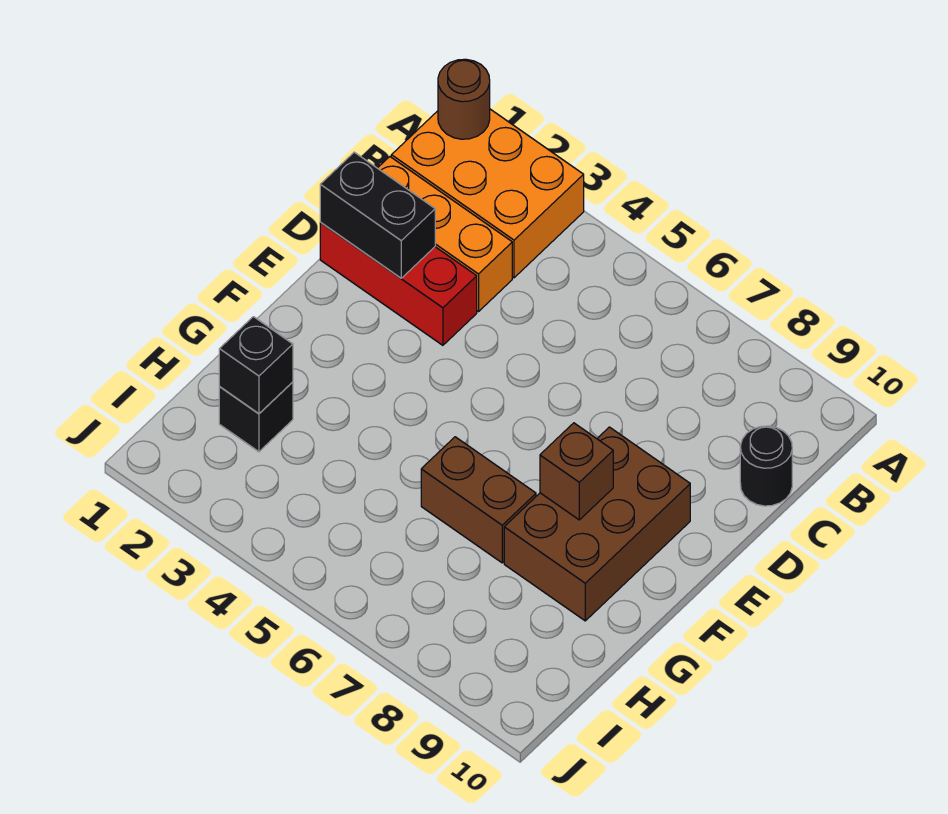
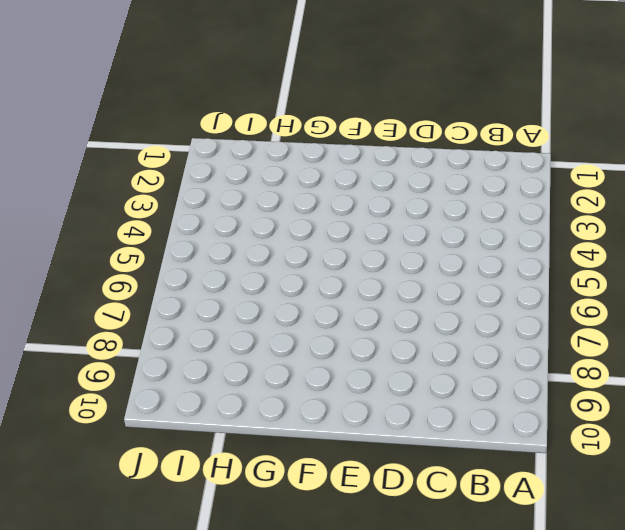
none -> orange 2x3 brick [391,109,584,278]
none -> orange 1x3 brick [378,157,512,312]

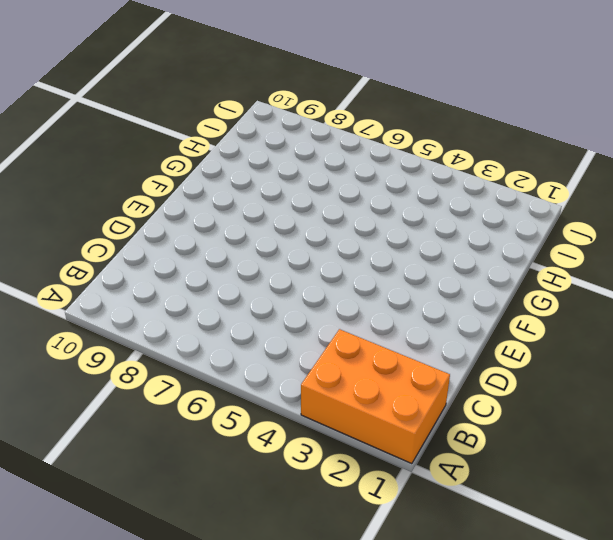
none -> orange 1x3 brick [378,157,512,312]
none -> black 1x1 round brick [740,426,792,506]

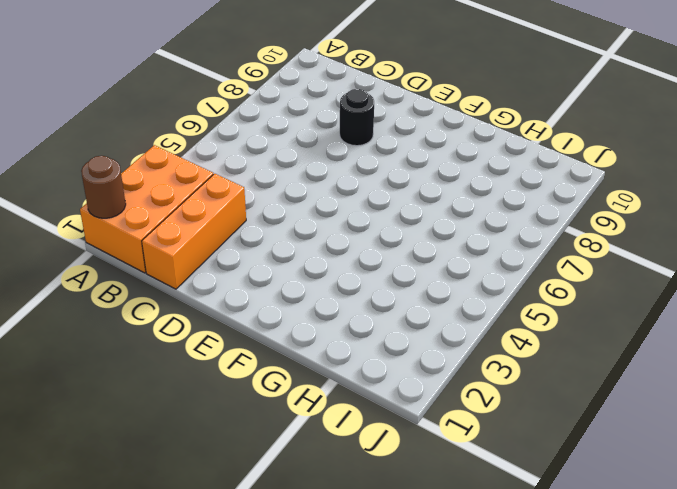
black 1x1 round brick [340,89,374,146] -> black 1x1 round brick moved to [740,426,792,506]
none -> red 1x3 brick [320,223,477,345]
none -> brown 2x3 brick [504,427,690,621]

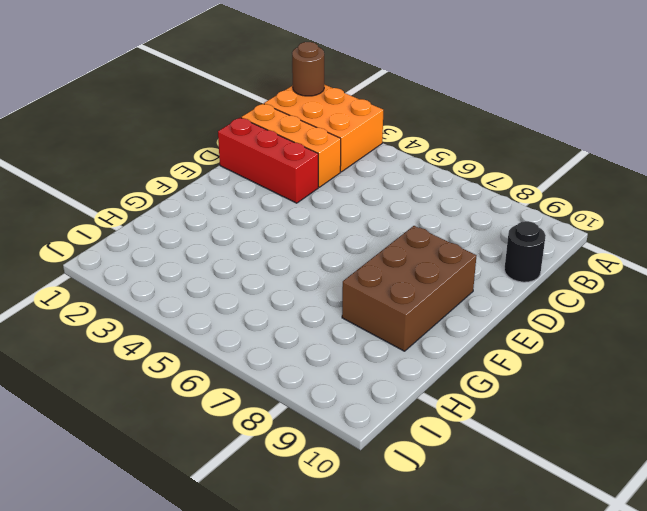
none -> brown 1x2 brick [421,437,536,563]
none -> black 1x1 brick [219,382,293,452]

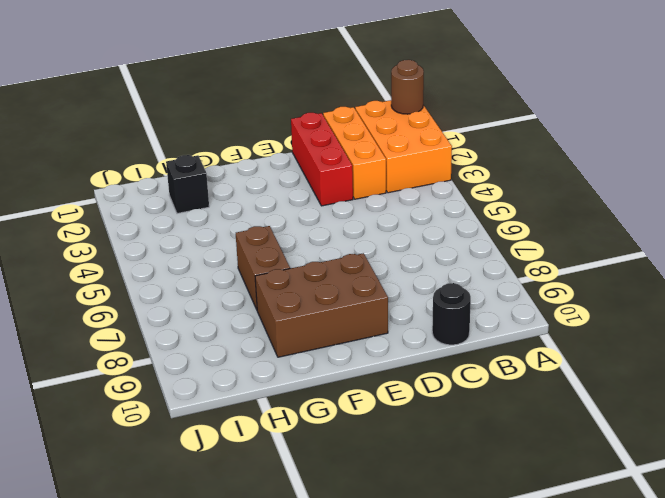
none -> black 1x2 brick [320,152,435,278]
none -> brown 1x1 brick [540,423,613,520]

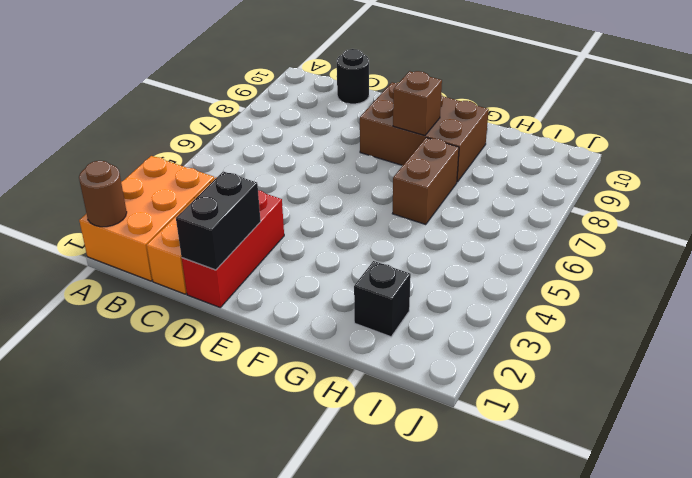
none -> black 1x1 brick [219,317,293,414]

